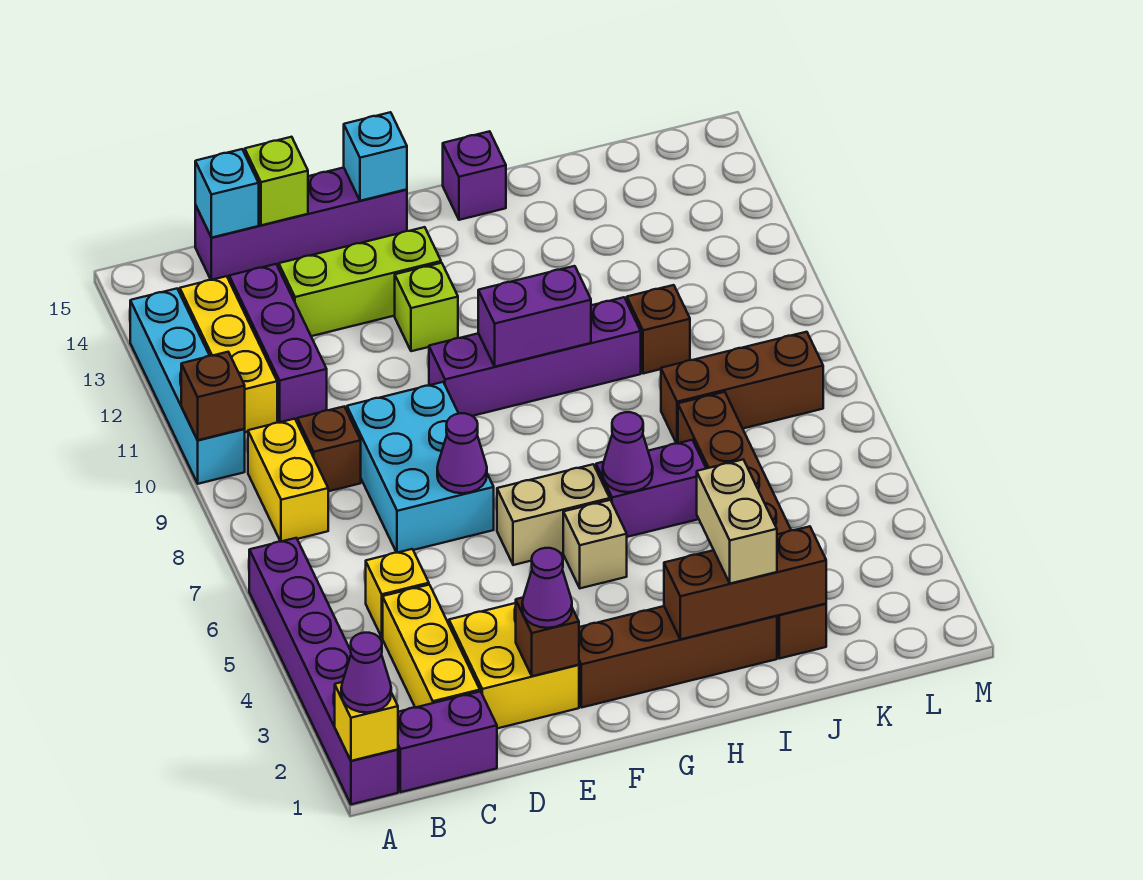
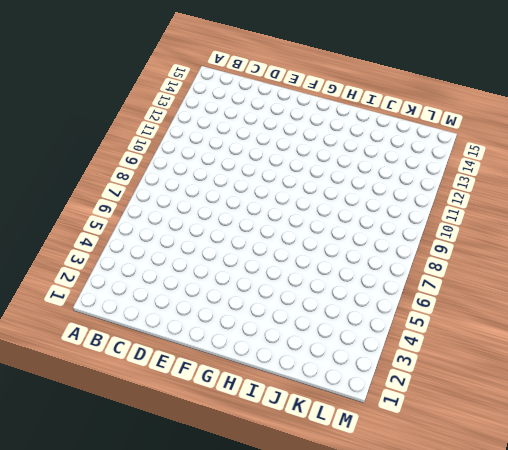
none -> purple 1x6 brick [249,538,398,804]
none -> cyan 1x4 brick [130,289,245,484]
none -> purple 1x2 brick [398,691,497,792]
none -> yellow 1x2 brick [248,419,328,542]

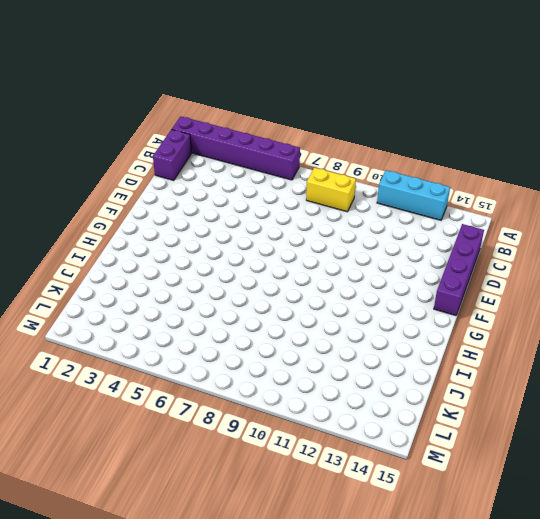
cyan 1x3 brick [377,170,450,220] -> cyan 1x4 brick [130,289,245,484]
none -> yellow 1x3 brick [180,276,277,432]
none -> yellow 1x3 brick [383,585,480,708]
none -> yellow 1x1 brick [366,549,429,637]
none -> brown 1x1 brick [297,407,361,491]

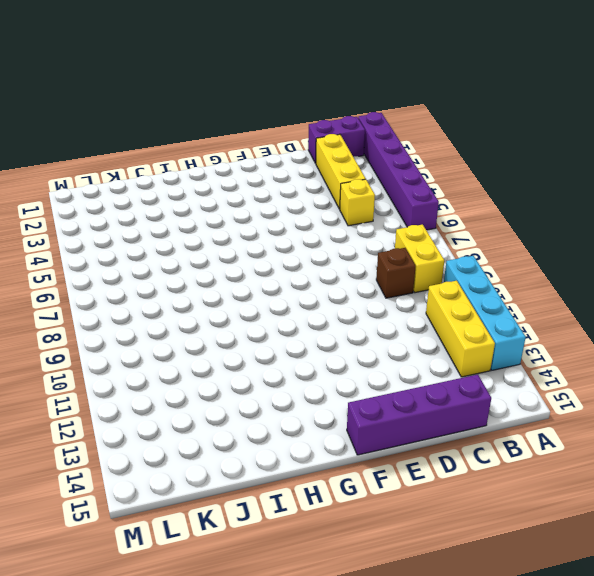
none -> purple 1x3 brick [229,264,327,422]
none -> yellow 2x2 brick [449,603,579,728]
none -> cyan 2x3 brick [347,382,494,553]
none -> lime 1x3 brick [279,227,441,336]

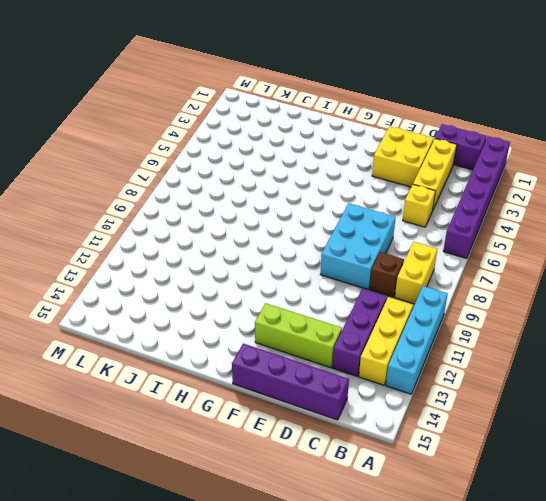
none -> brown 1x4 brick [579,606,777,708]
none -> tan 1x2 brick [497,464,610,565]
none -> purple 1x4 brick [429,297,641,416]
none -> lime 1x1 brick [395,263,458,351]

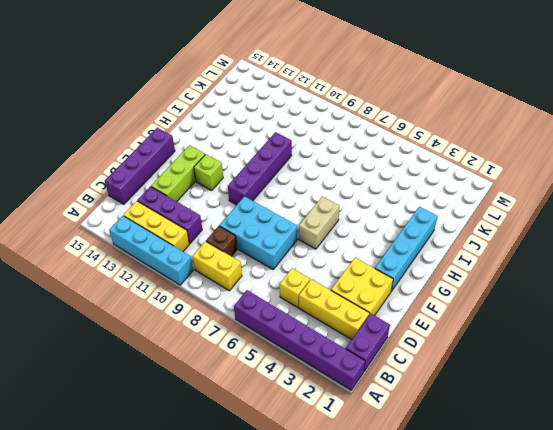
cyan 1x4 brick [375,207,437,291] -> brown 1x4 brick [579,606,777,708]
none -> tan 1x1 brick [563,500,627,588]
none -> purple 1x2 brick [596,440,706,537]
none -> purple 1x1 brick [443,131,506,220]
none -> brown 1x6 brick [678,392,826,659]

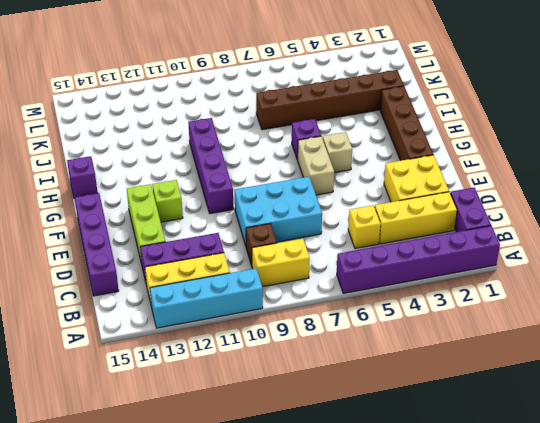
purple 1x1 brick [292,119,321,160] -> purple 1x2 brick [596,440,706,537]
none -> brown 1x3 brick [661,332,823,444]
none -> brown 1x1 brick [627,285,690,374]
none -> yellow 1x1 brick [335,682,398,761]
none -> brown 1x1 brick [181,352,245,440]

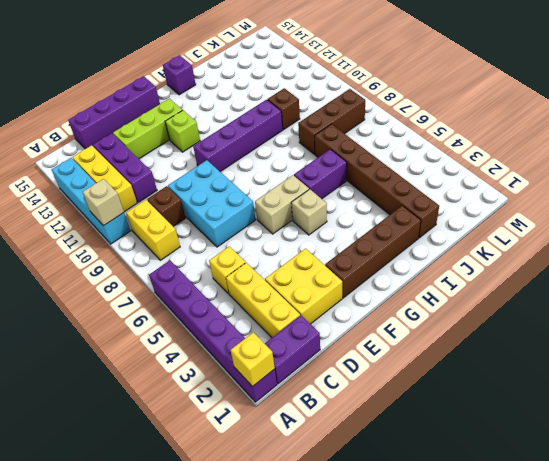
tan 1x1 brick [83,179,124,226] -> brown 1x1 brick [181,352,245,440]
none -> cyan 1x1 brick [195,149,259,238]
none -> lime 1x1 brick [245,137,308,225]
none -> brown 1x1 brick [516,598,579,676]
none -> purple 1x1 cone [437,413,487,493]

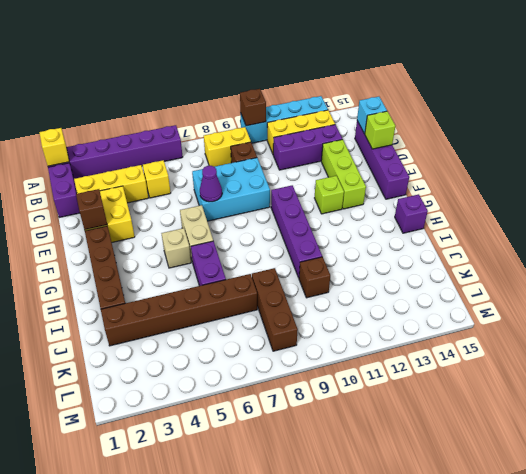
none -> cyan 1x1 brick [344,112,407,201]
none -> purple 1x2 brick [478,266,591,367]
none -> brown 1x3 brick [664,526,826,639]
none -> purple 1x1 cone [603,412,653,492]

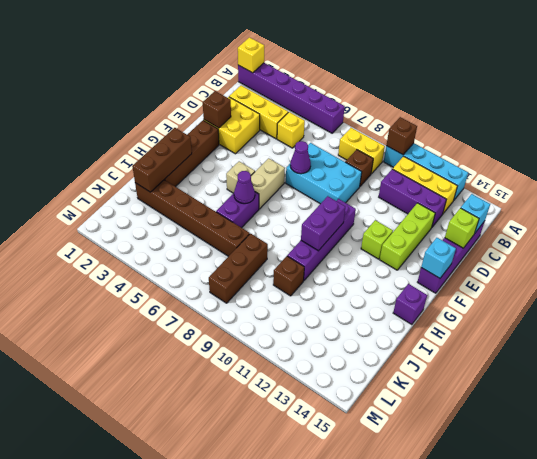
none -> purple 1x2 brick [398,691,497,792]
none -> purple 1x1 cone [341,633,391,713]
none -> purple 1x1 cone [522,548,572,628]
none -> tan 1x2 brick [697,459,777,584]

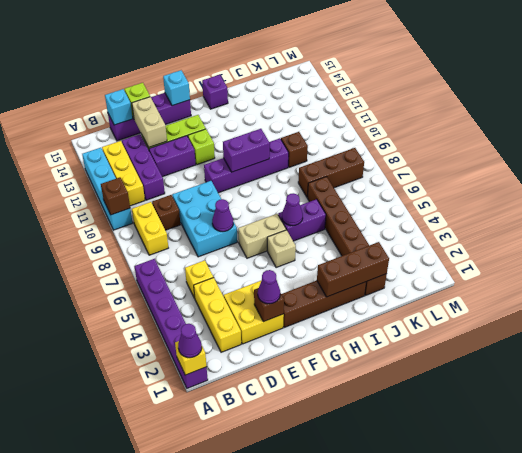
purple 1x2 brick [149,136,196,177] -> purple 1x2 brick moved to [398,691,497,792]
tan 1x2 brick [132,97,167,147] -> tan 1x2 brick moved to [697,459,777,584]

